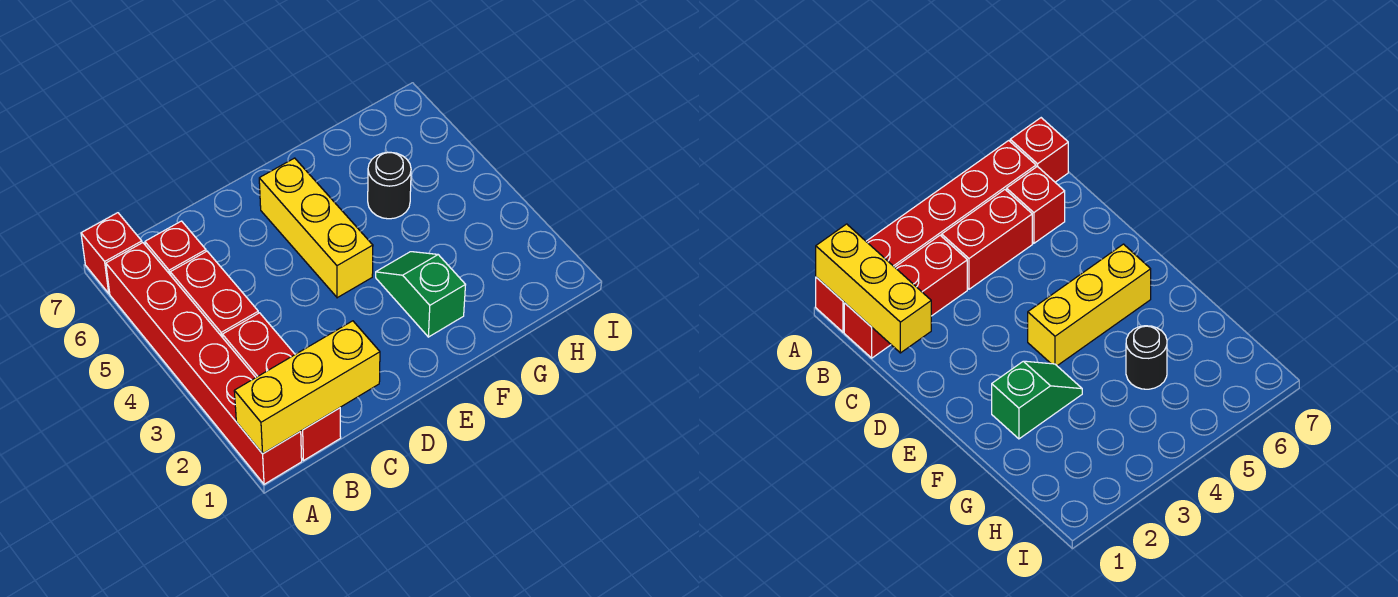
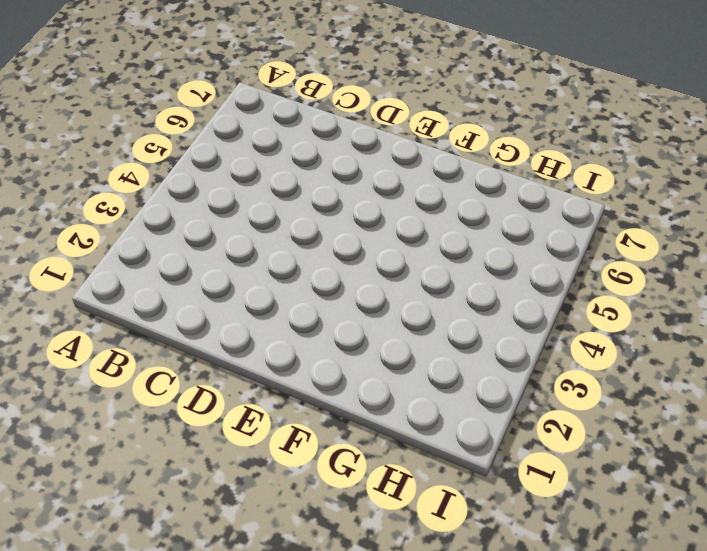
none -> red 1x6 brick [106,243,302,484]
none -> red 1x1 brick [81,213,142,293]

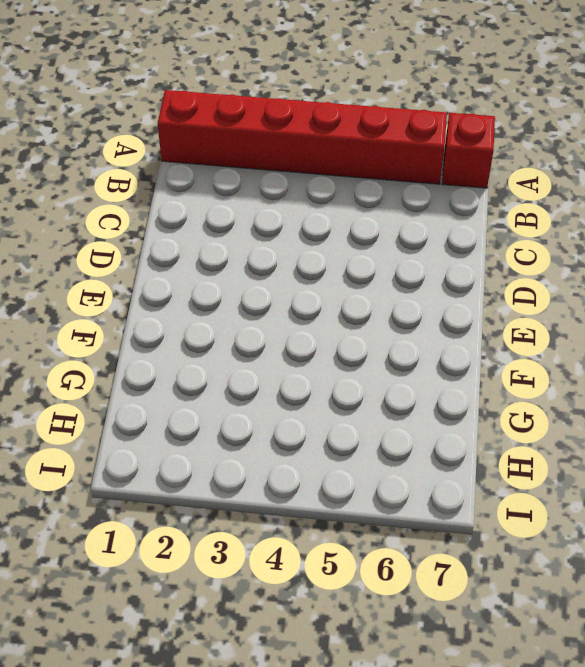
none -> red 1x3 brick [222,313,341,461]
none -> red 1x2 brick [170,251,258,338]

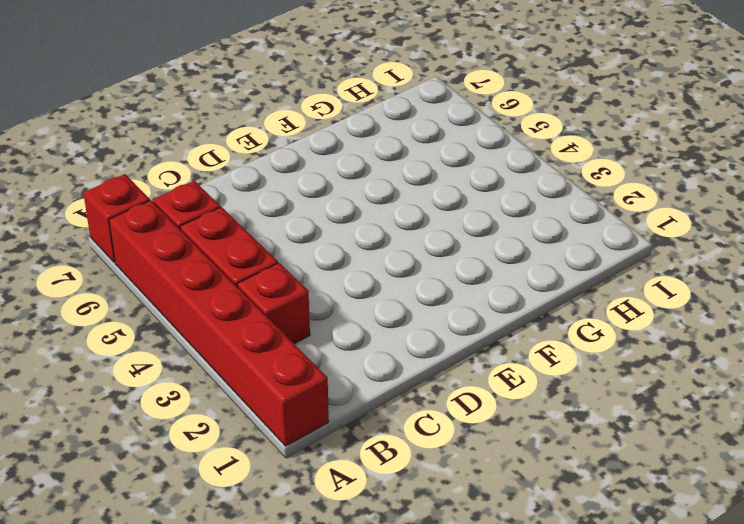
red 1x1 brick [237,263,310,344] -> red 1x3 brick [222,313,341,461]
none -> yellow 1x3 brick [259,158,373,298]
none -> green 1x2 slope [376,252,465,337]

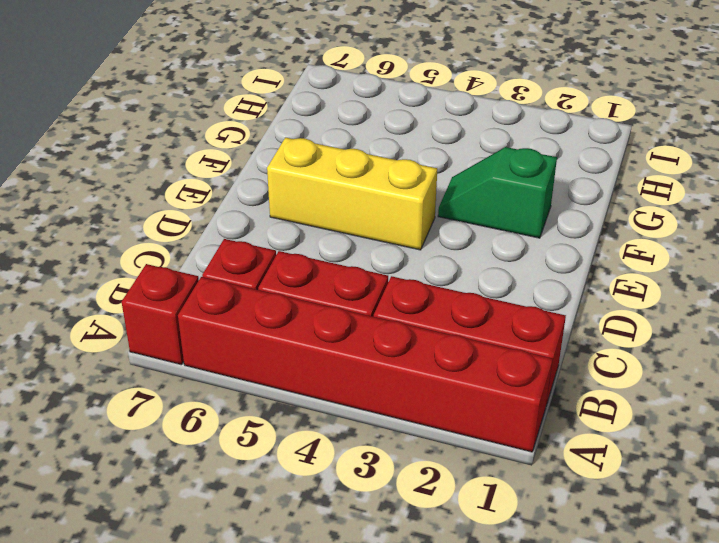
none -> black 1x1 round brick [368,152,411,219]
none -> yellow 1x3 brick [234,321,380,454]

